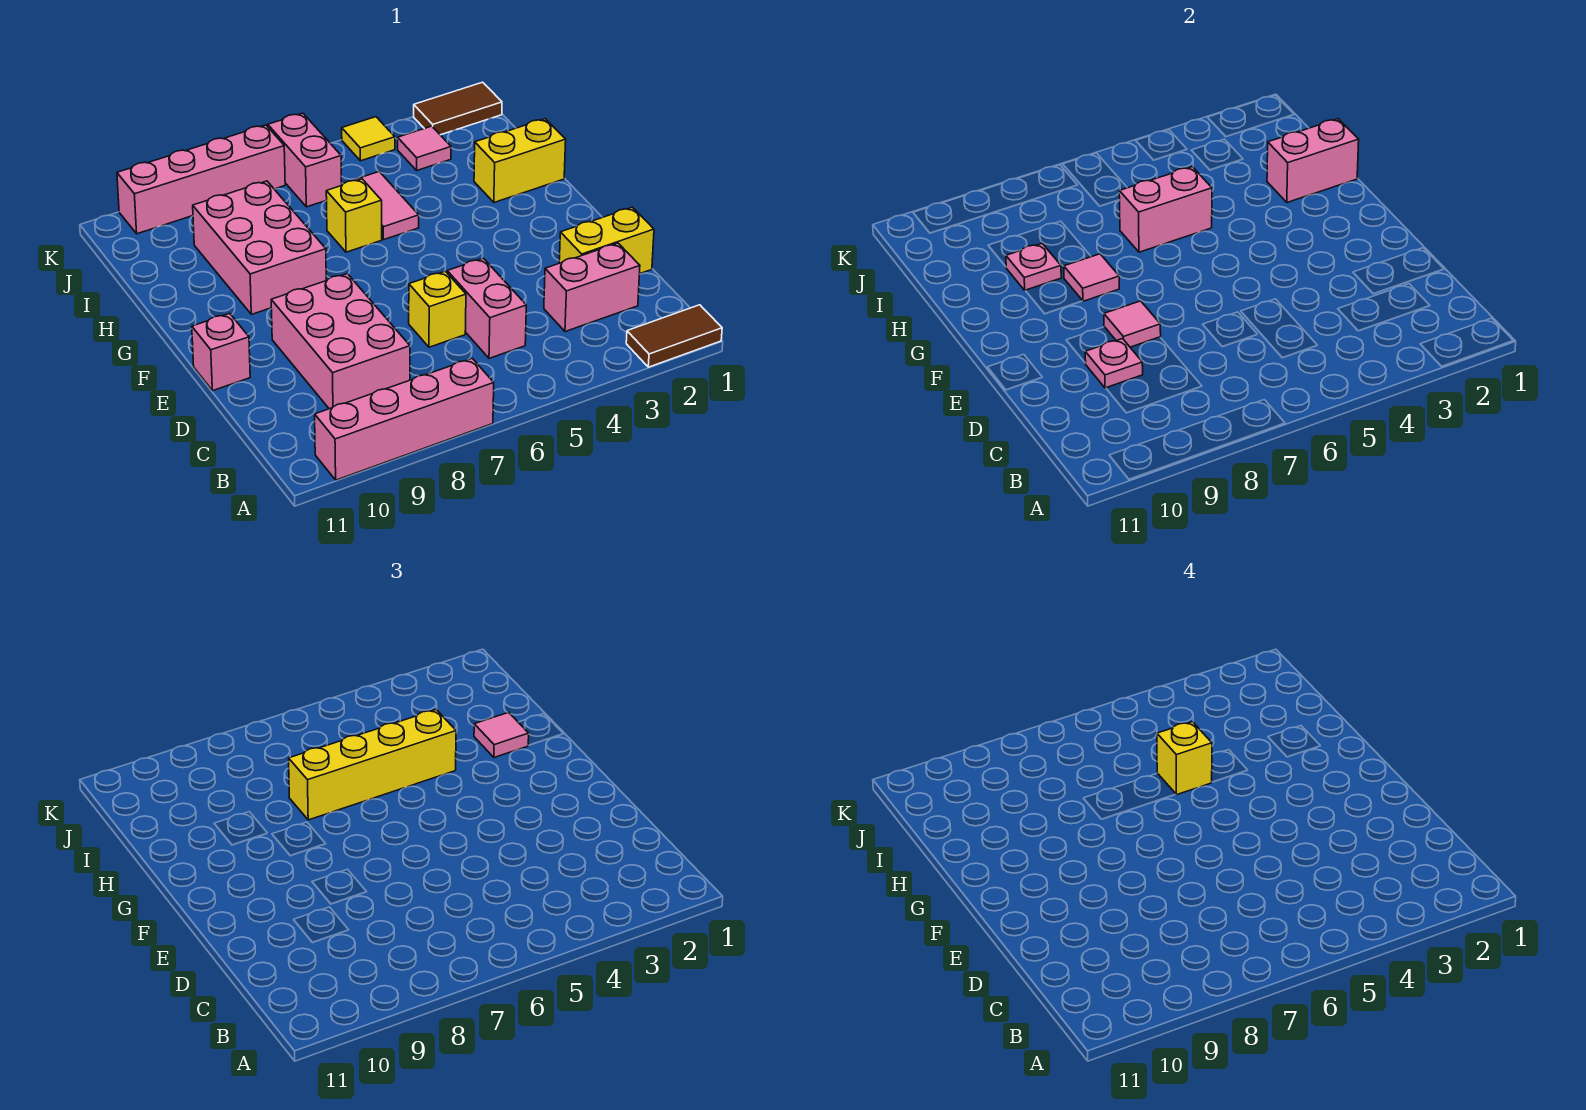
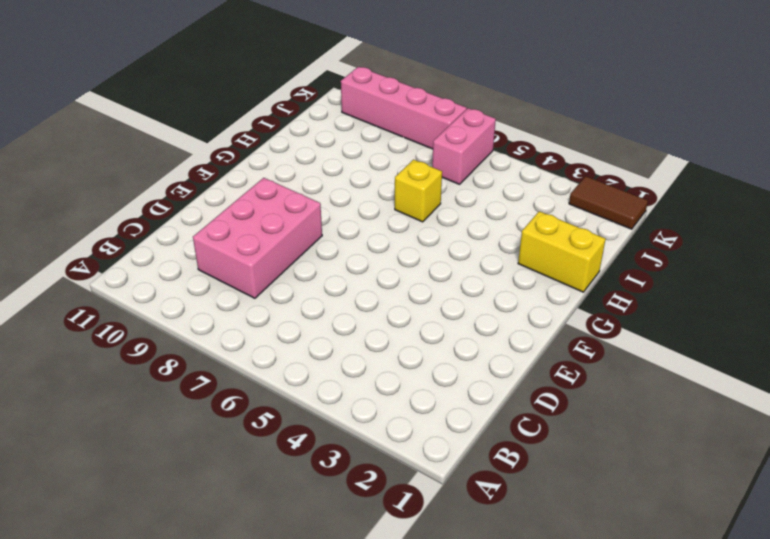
none -> brown 1x2 tile [626,305,722,367]
none -> pink 1x4 brick [315,358,494,480]
none -> pink 1x2 brick [544,243,640,332]

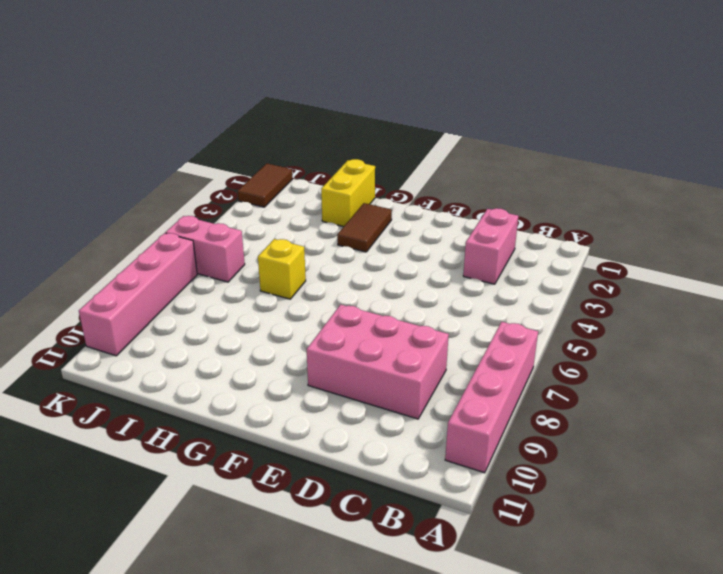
brown 1x2 tile [337,203,392,252] -> brown 1x2 tile moved to [626,305,722,367]
none -> pink 1x2 brick [447,258,526,358]
none -> yellow 1x2 brick [559,207,654,273]
none -> yellow 1x1 brick [409,271,466,347]

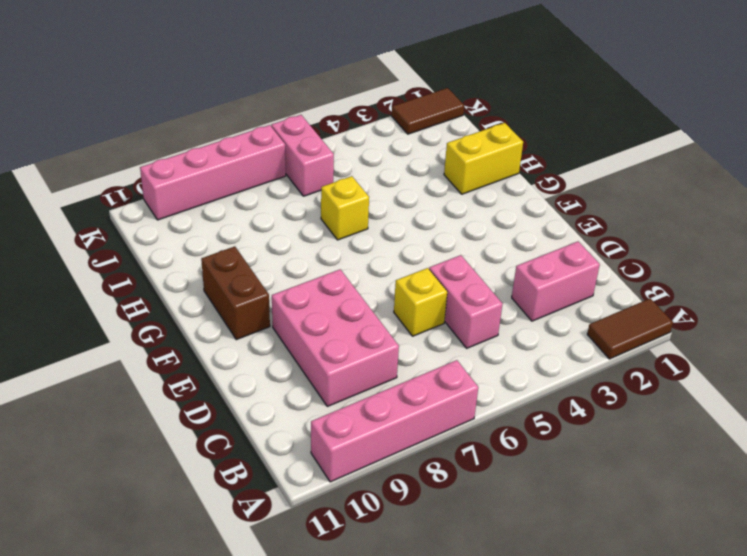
brown 1x2 brick [201,246,270,340] -> none
none -> yellow 1x2 brick [559,207,654,273]
none -> pink 1x1 brick [192,313,250,391]
none -> pink 2x3 brick [193,181,326,314]

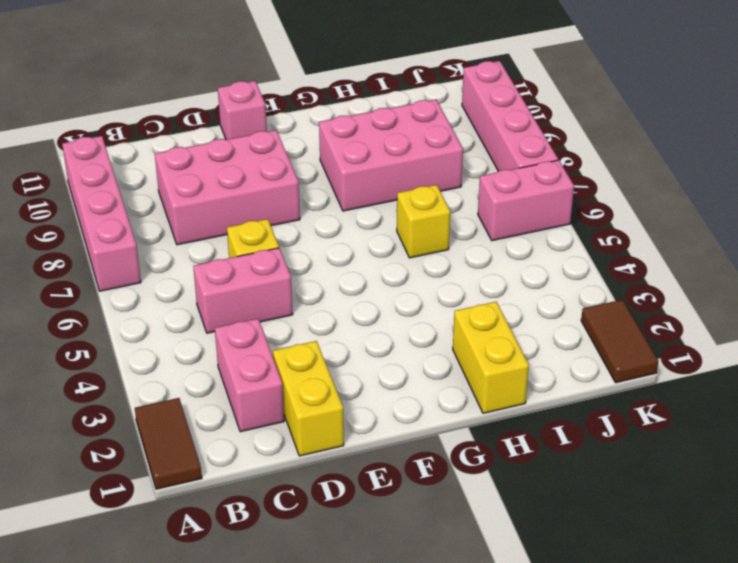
none -> pink 1x2 tile [352,172,419,240]
none -> pink 1x1 tile [398,126,451,170]
none -> yellow 1x1 tile [342,117,395,161]

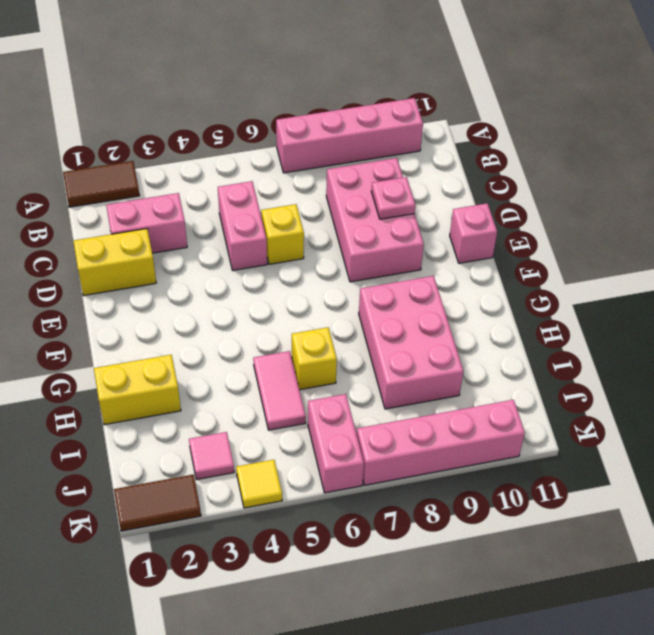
none -> pink 1x1 tile [1104,301,1161,347]
none -> pink 1x1 tile [1064,254,1119,301]
none -> pink 1x2 brick [1267,119,1359,203]

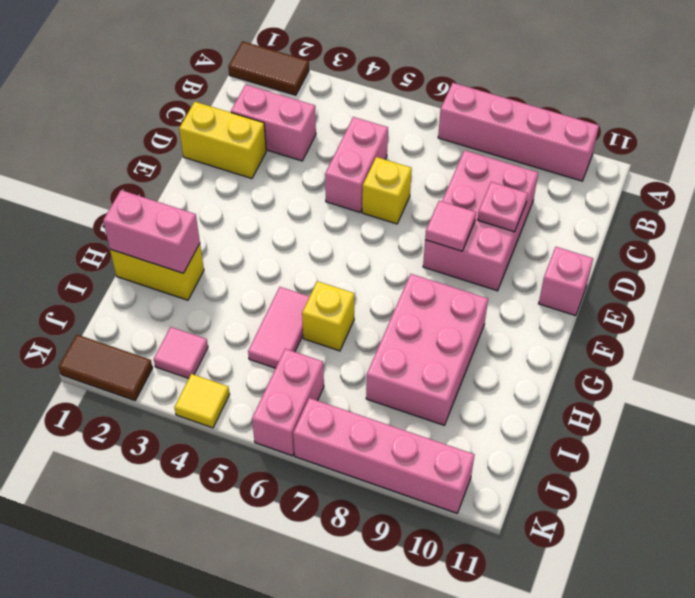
none -> pink 1x1 tile [1064,254,1119,301]
none -> pink 1x2 brick [1119,167,1212,252]
none -> pink 1x1 plate [1006,244,1061,291]

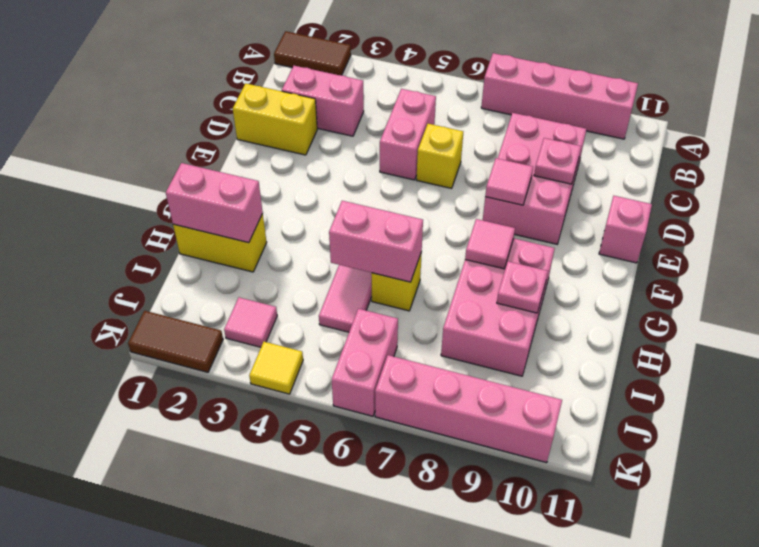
none -> pink 1x1 tile [474,712,529,758]
none -> yellow 1x4 brick [289,710,456,820]
none -> yellow 1x1 brick [1157,722,1212,795]

